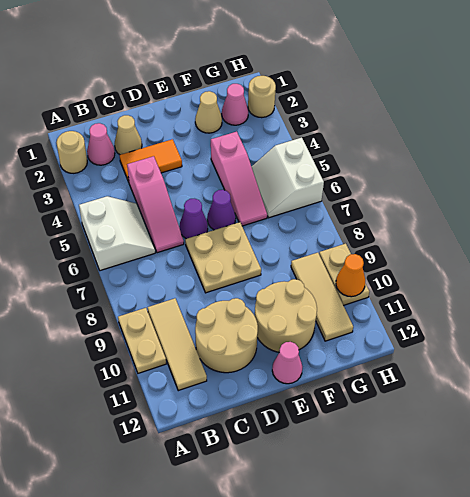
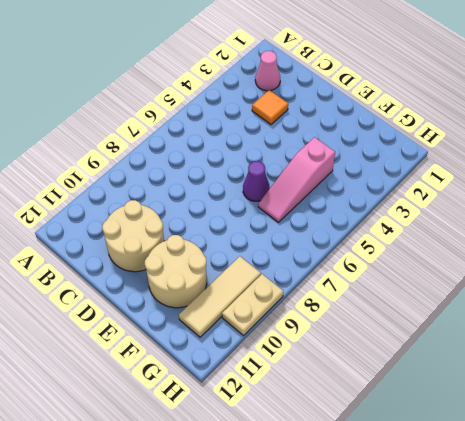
orange 1x1 tile [252,90,288,124] -> orange 1x2 tile [119,139,182,182]
none -> tan 1x1 round brick [56,131,87,173]
none -> white 2x2 slope [79,196,155,271]
none -> tan 1x2 plate [118,308,166,373]

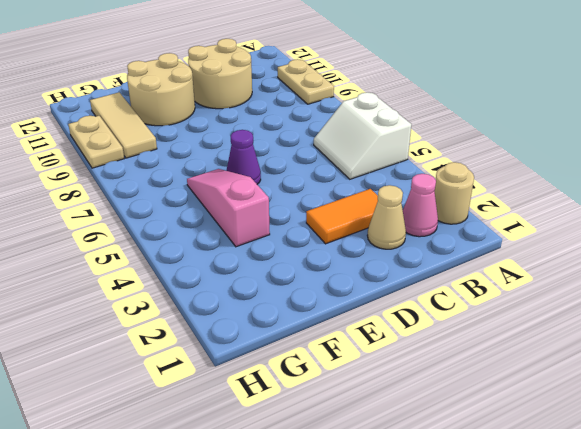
none -> tan 1x3 tile [148,298,207,391]
none -> pink 1x3 slope [127,156,184,253]
none -> purple 1x1 cone [179,199,208,239]

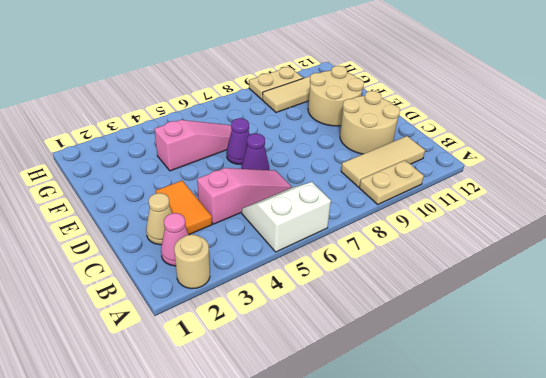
none -> tan 2x2 plate [185,222,261,293]
none -> pink 1x1 cone [272,342,302,384]
none -> tan 1x1 cone [195,91,222,133]

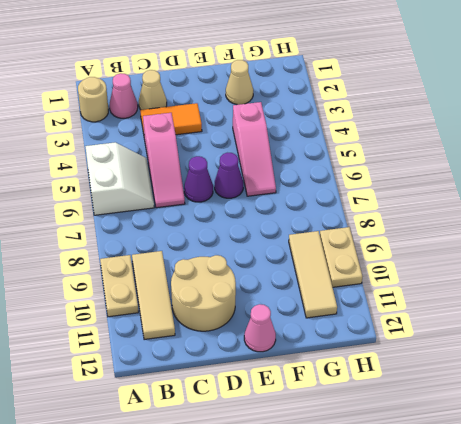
none -> tan 2x2 plate [185,222,261,293]
none -> tan 2x2 round brick [255,279,317,352]
none -> pink 1x1 cone [222,84,249,125]

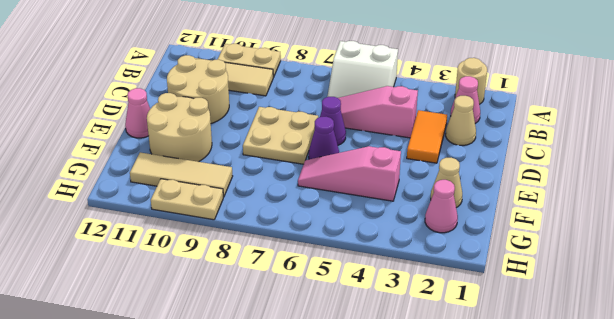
none -> white 2x2 slope [252,138,324,218]
none -> tan 1x1 round brick [248,76,276,118]
none -> orange 1x1 cone [336,254,365,297]

